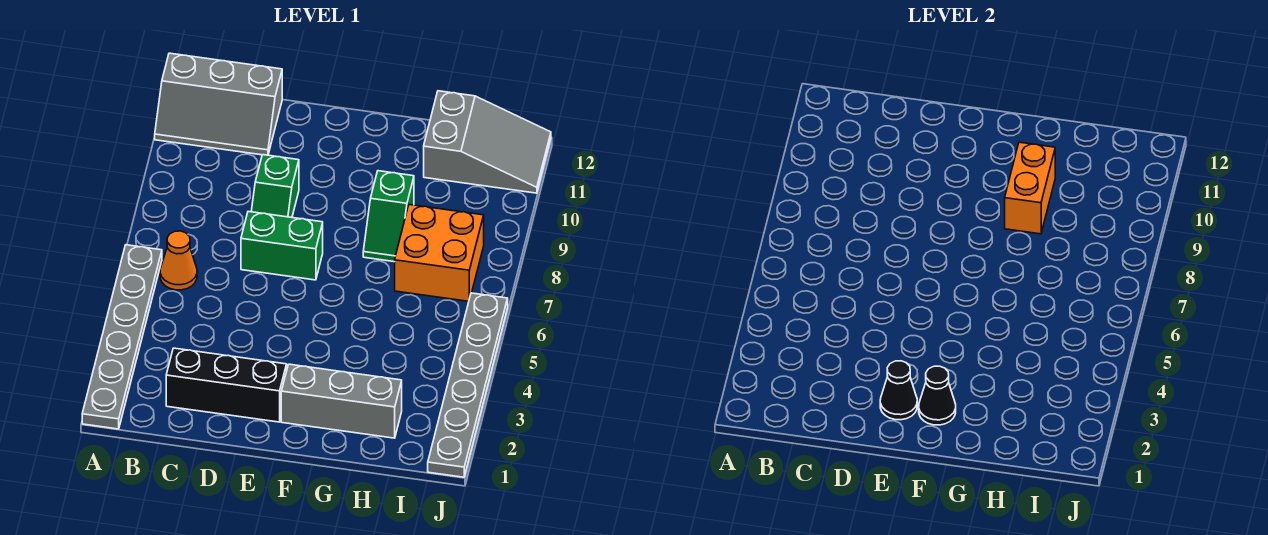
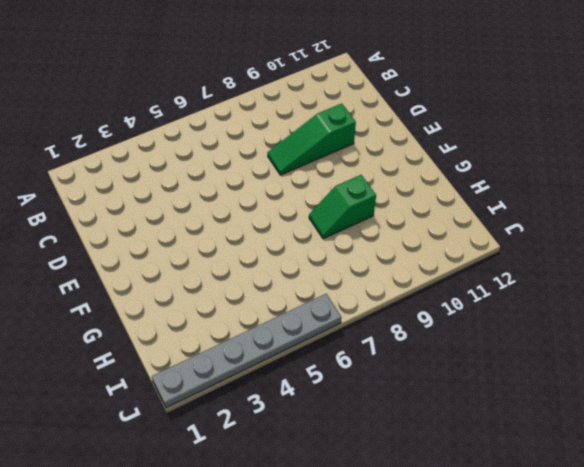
green 1x3 slope [268,104,356,175] -> green 1x2 slope [251,155,299,217]
none -> grey 1x6 plate [82,245,162,429]
none -> grey 2x3 slope [155,53,282,155]
none -> orange 1x1 cone [160,231,197,290]

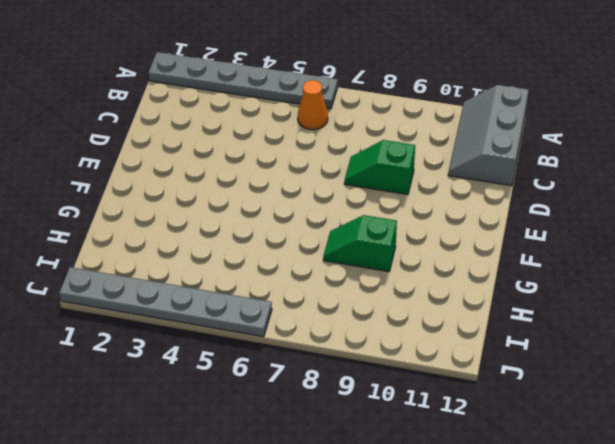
none -> black 1x3 brick [166,348,287,422]
none -> green 1x2 brick [241,211,323,280]
none -> grey 1x3 brick [281,364,402,438]

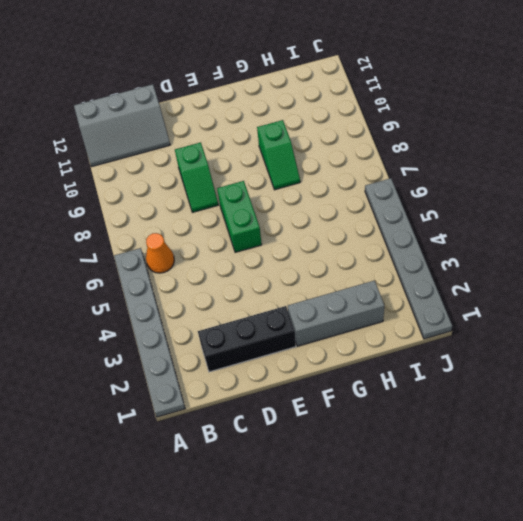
green 1x2 brick [217,181,262,252] -> green 1x2 brick turned to [241,211,323,280]
none -> orange 2x2 brick [395,205,484,301]
none -> grey 2x3 slope [424,91,551,193]
none -> black 1x1 cone [880,361,917,420]

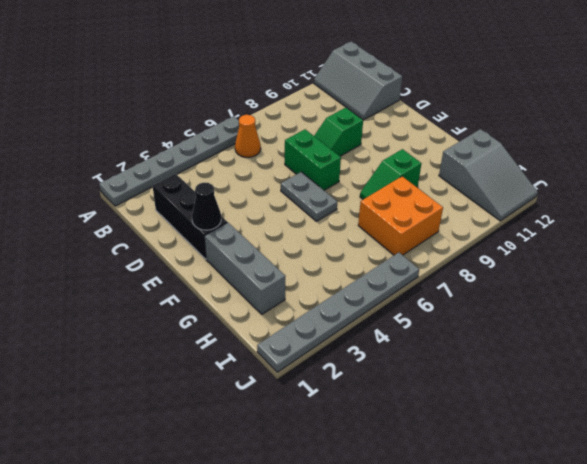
grey 1x2 plate [281,172,337,221] -> none
none -> black 1x1 cone [919,366,956,425]
none -> orange 1x2 brick [1005,142,1055,234]

